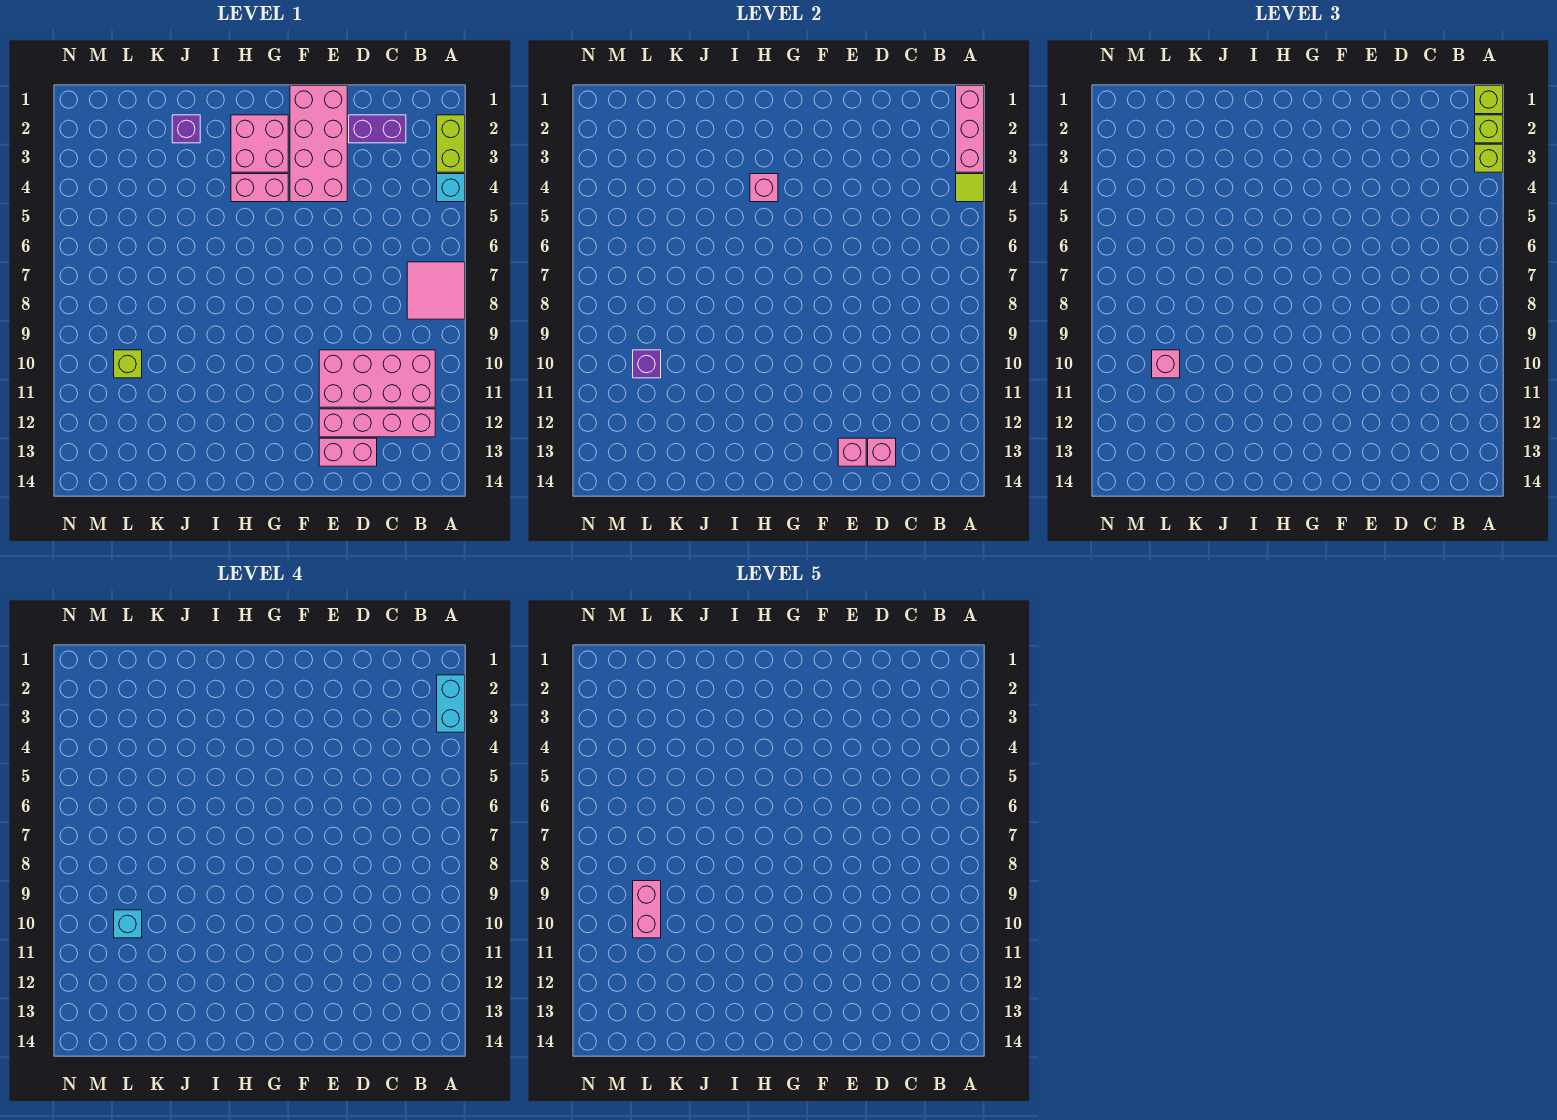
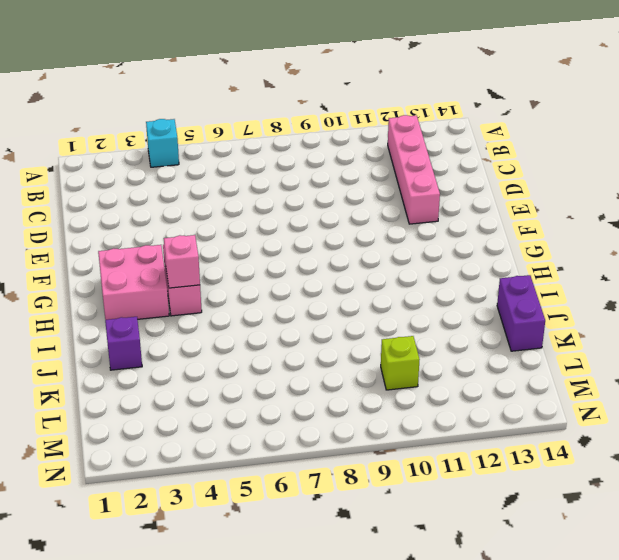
purple 1x2 brick [497,275,545,351] -> purple 1x2 brick moved to [349,115,406,143]
none -> lime 1x2 brick [437,115,465,172]
none -> pink 2x2 tile [407,262,465,319]
none -> pink 2x4 brick [319,350,435,407]

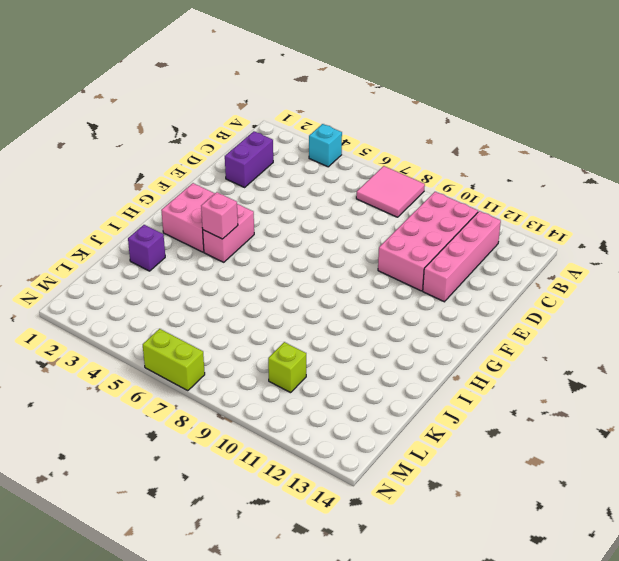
lime 1x2 brick [143,329,205,391] -> lime 1x2 brick moved to [437,115,465,172]
none -> pink 1x2 brick [319,438,377,466]
none -> pink 2x4 brick [290,86,347,202]
none -> pink 1x3 brick [956,86,984,172]

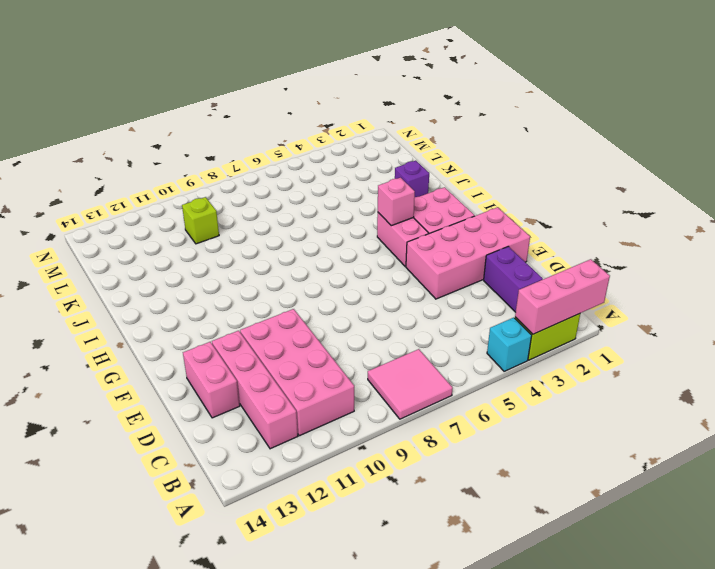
none -> lime 1x1 tile [956,174,984,202]
none -> pink 1x1 brick [868,438,896,466]
none -> pink 1x1 brick [838,438,866,466]

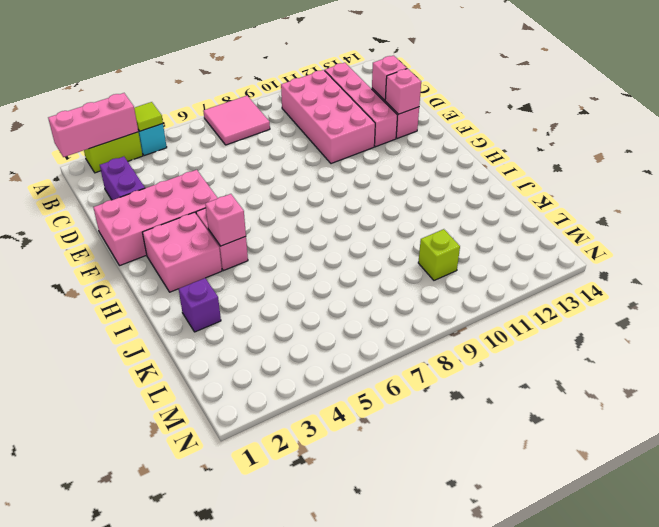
none -> purple 1x1 brick [633,350,661,378]
none -> lime 1x1 brick [1475,86,1503,114]
none -> lime 1x1 brick [1475,115,1503,143]

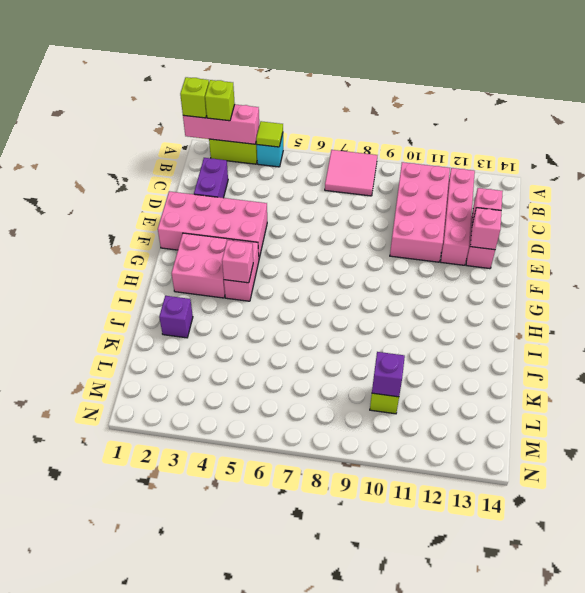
none -> lime 1x1 brick [1475,144,1503,172]
none -> pink 1x1 brick [1152,350,1180,378]
none -> cyan 1x2 brick [437,675,465,732]

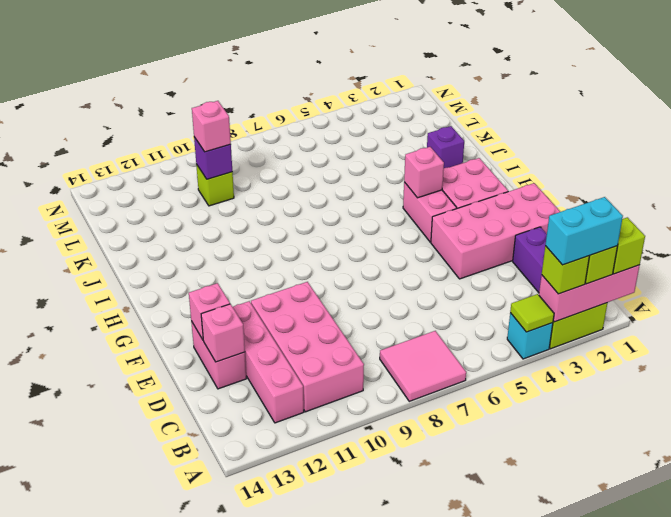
none -> cyan 1x1 brick [114,910,142,938]
none -> pink 1x2 brick [633,881,661,938]

